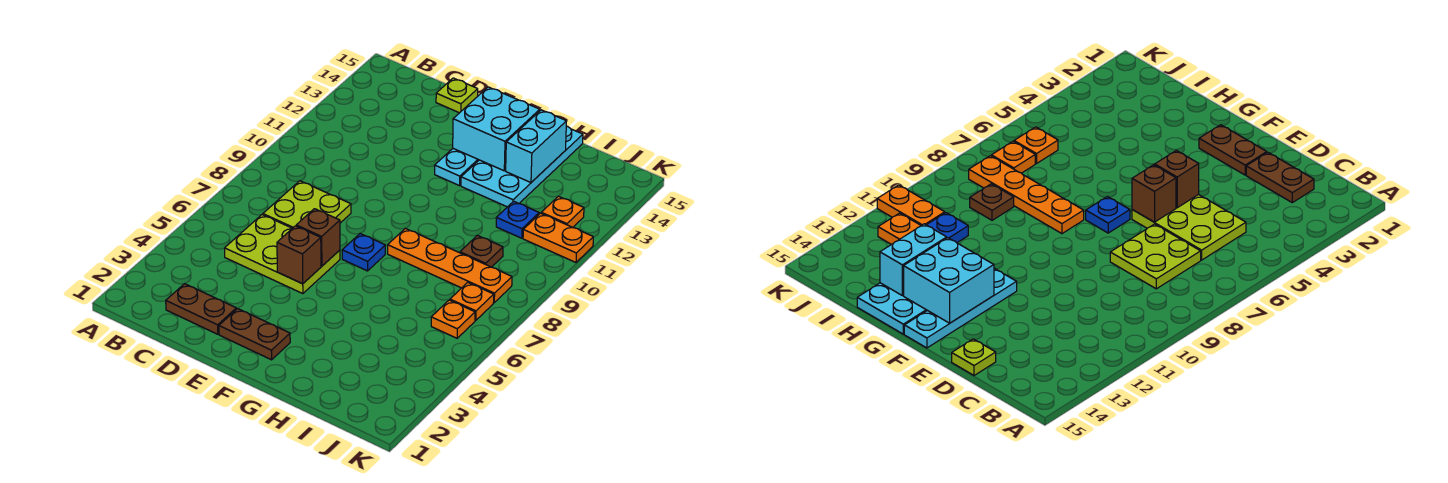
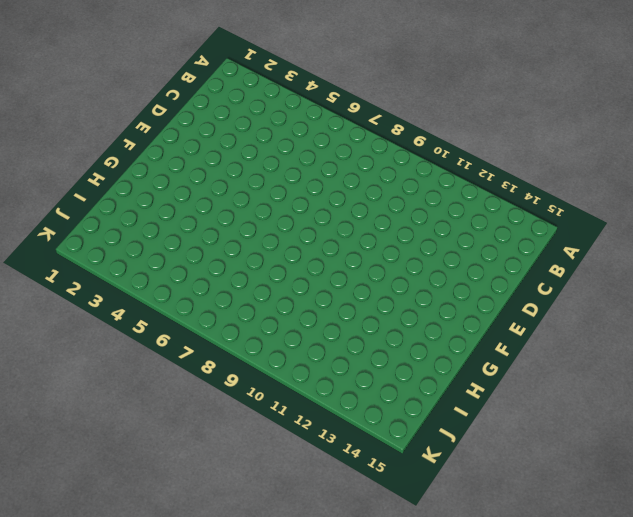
none -> brown 1x2 plate [166,284,236,334]
none -> lime 2x3 plate [225,214,340,294]
none -> lime 2x2 plate [263,181,351,228]

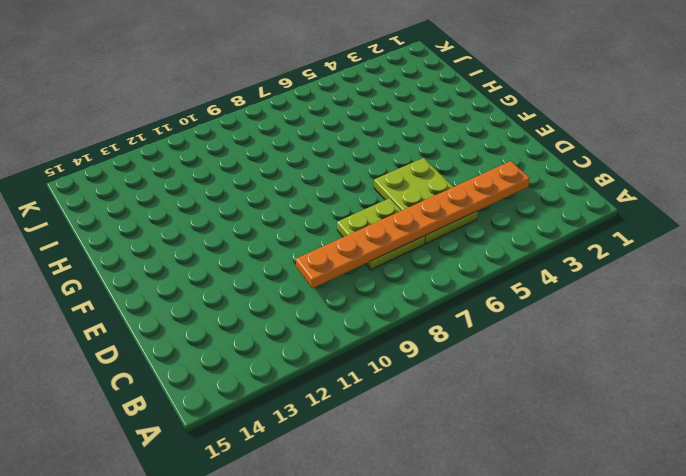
orange 1x8 plate [296,161,530,288] -> none
none -> brown 1x2 plate [166,284,236,334]
none -> lime 1x1 plate [436,78,478,113]
none -> brown 1x2 plate [219,309,290,360]

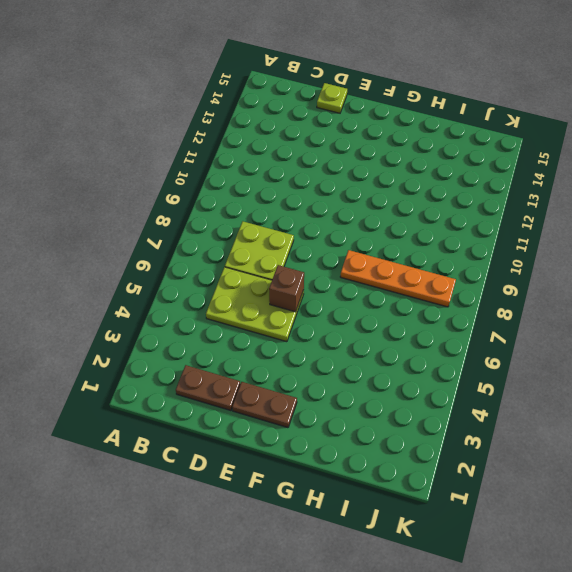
none -> blue 1x1 plate [342,233,385,271]
none -> cyan 1x4 plate [435,149,479,186]
none -> cyan 2x4 plate [461,126,583,207]

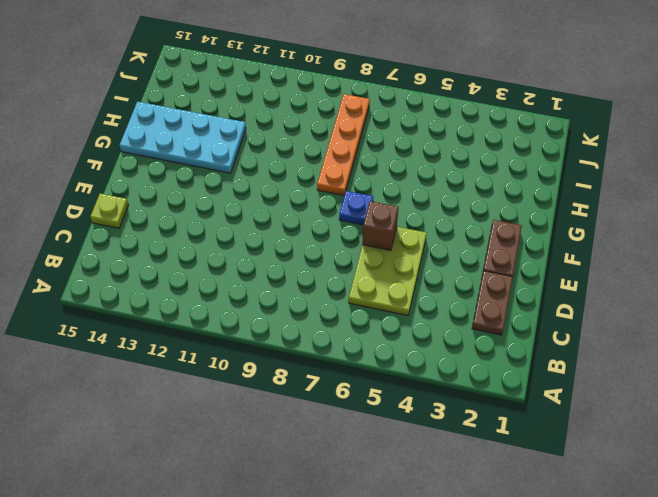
none -> lime 2x2 plate [263,181,351,228]
none -> cyan 1x4 plate [435,149,479,186]
none -> brown 1x1 plate [460,235,503,267]

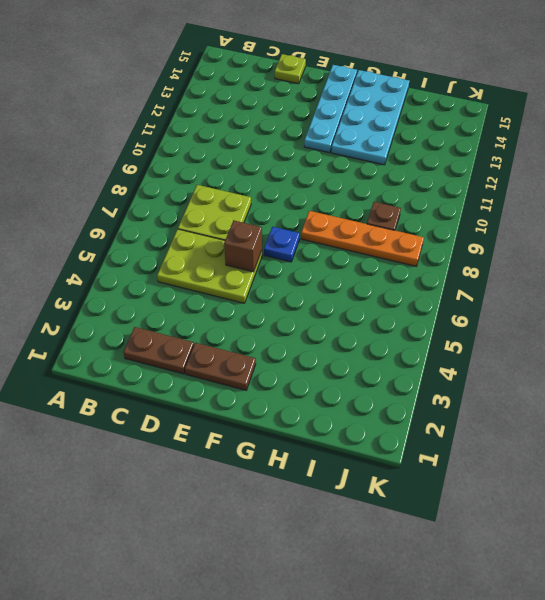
none -> blue 1x1 plate [496,201,539,238]
none -> orange 1x1 plate [431,300,475,338]
none -> orange 1x1 plate [450,282,494,321]

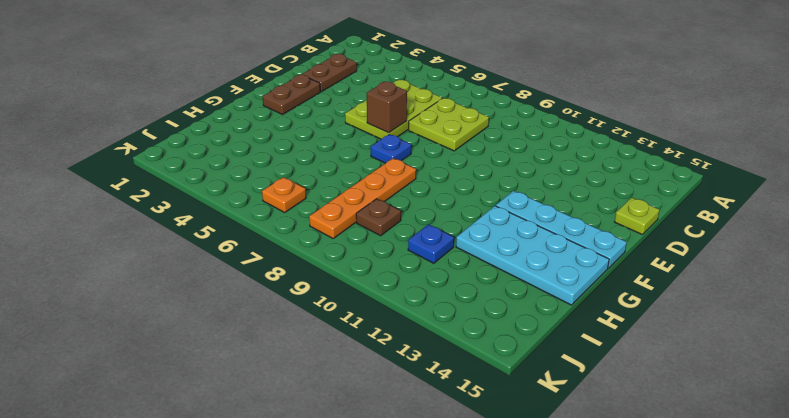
none -> orange 1x1 plate [450,282,494,321]
none -> orange 1x2 plate [523,213,593,262]
none -> orange 1x1 plate [541,196,584,228]

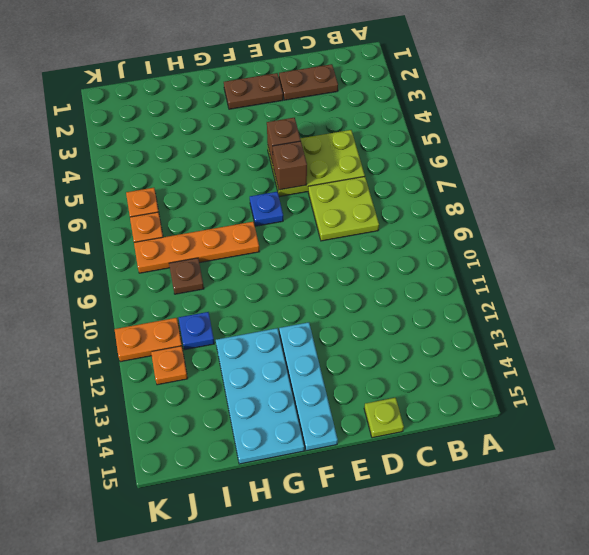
none -> cyan 2x2 brick [453,87,540,171]
none -> cyan 1x2 brick [506,110,567,182]

